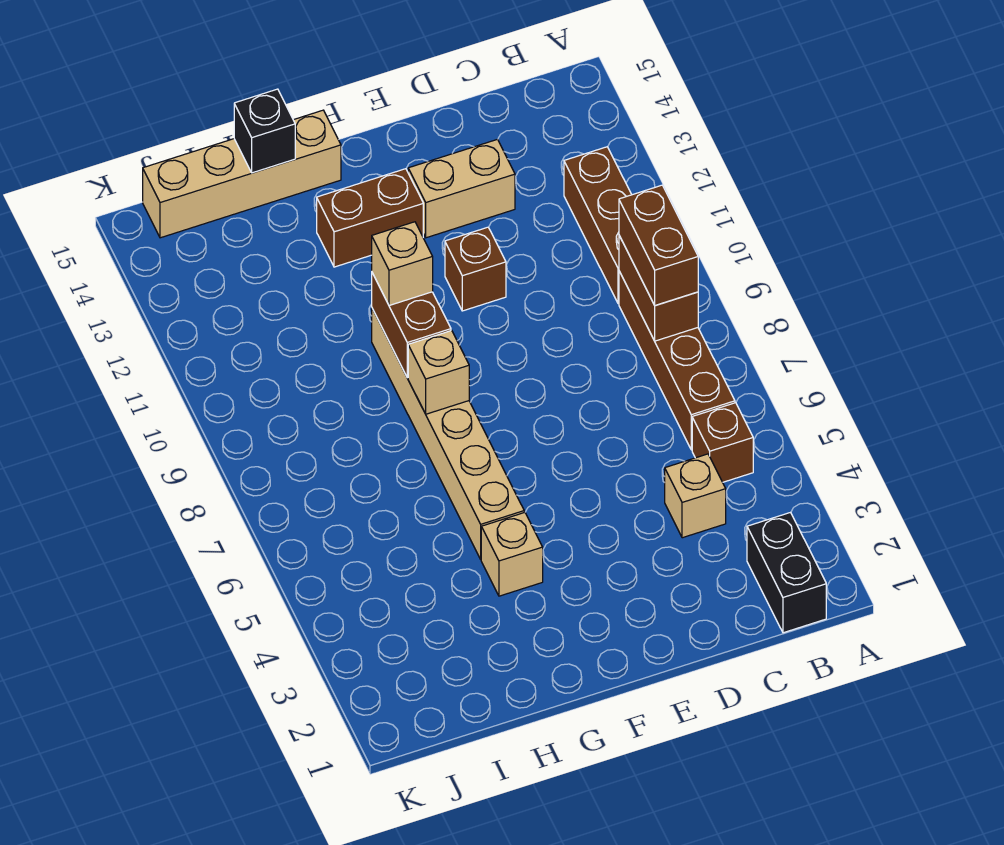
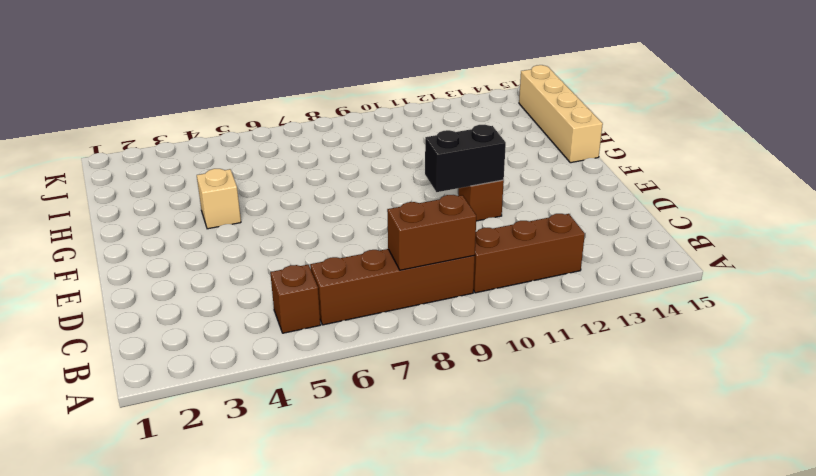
black 1x2 brick [425,125,506,192] -> black 1x2 brick moved to [747,512,826,633]
none -> tan 1x1 brick [665,454,726,538]
none -> tan 1x2 brick [408,139,515,238]
none -> brown 1x2 brick [317,169,423,267]

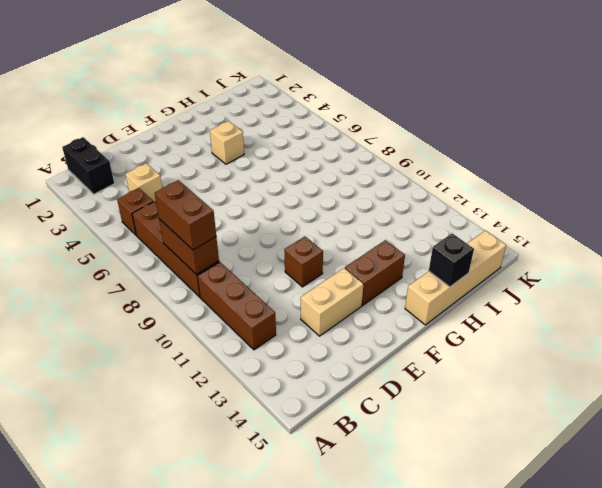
none -> tan 1x6 brick [372,309,524,559]
none -> tan 1x1 brick [408,331,469,414]
none -> brown 1x2 brick [372,273,451,378]

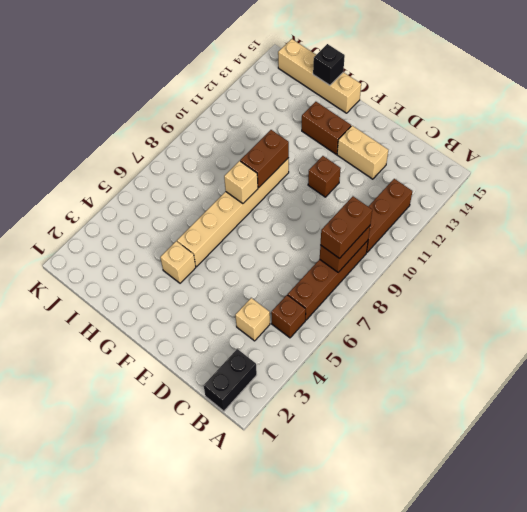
none -> tan 1x1 brick [372,222,433,305]

